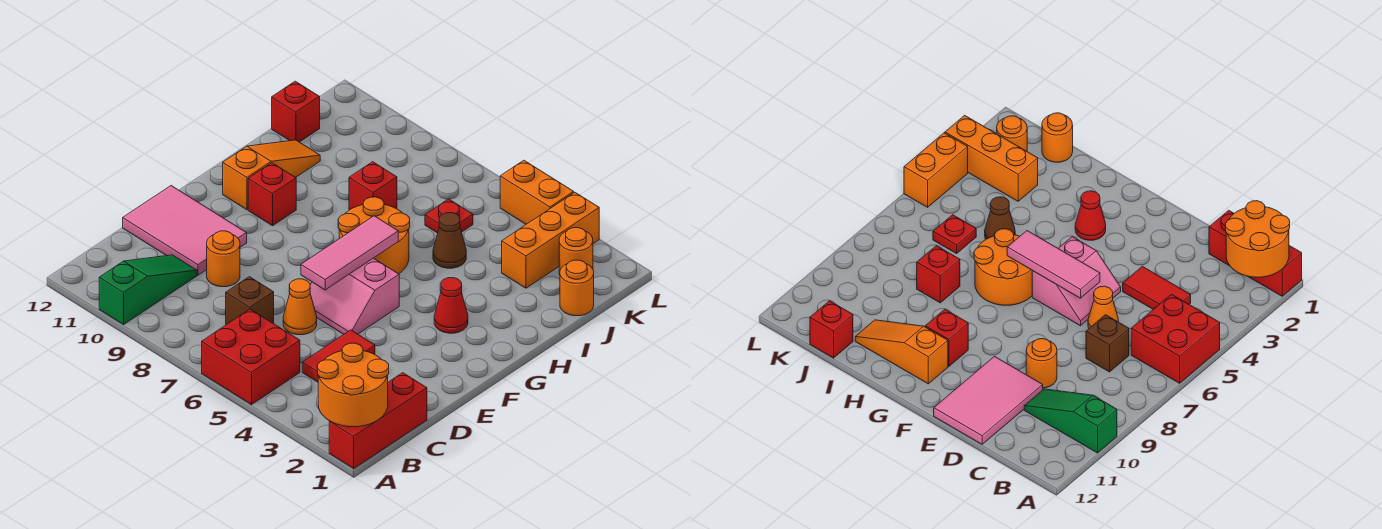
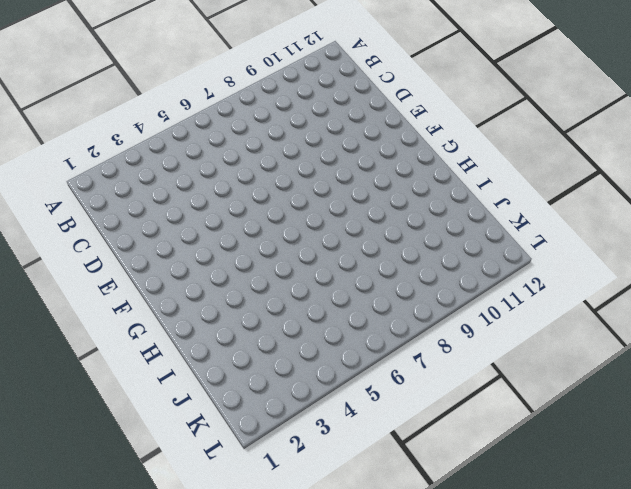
none -> red 1x3 brick [329,373,427,468]
none -> red 2x2 brick [202,309,300,405]
none -> green 1x3 slope [99,255,197,325]

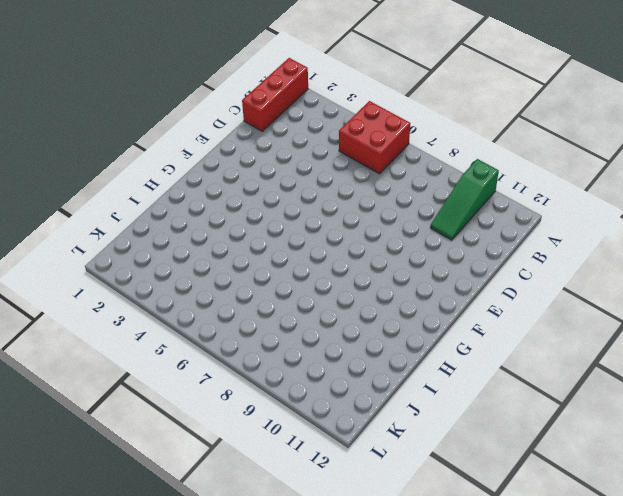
none -> red 1x2 tile [302,330,375,382]
none -> brown 1x1 brick [226,277,274,325]
none -> orange 1x1 cone [283,279,317,335]

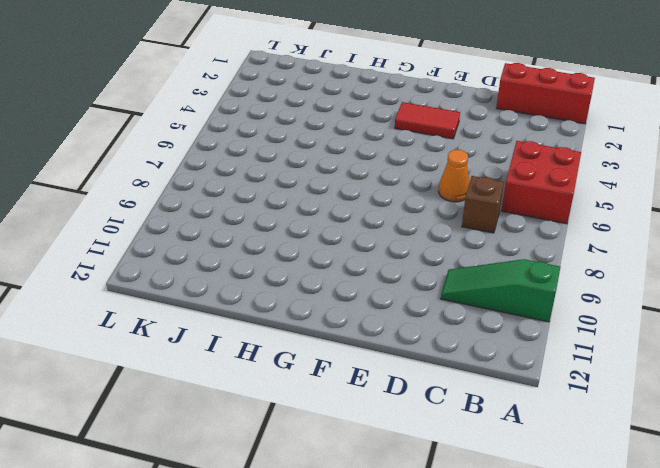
red 1x2 tile [395,102,460,139] -> red 1x2 tile moved to [302,330,375,382]
none -> orange 1x1 round brick [207,231,240,287]
none -> pink 2x3 tile [123,186,247,275]
none -> pink 2x2 slope [310,258,399,334]

